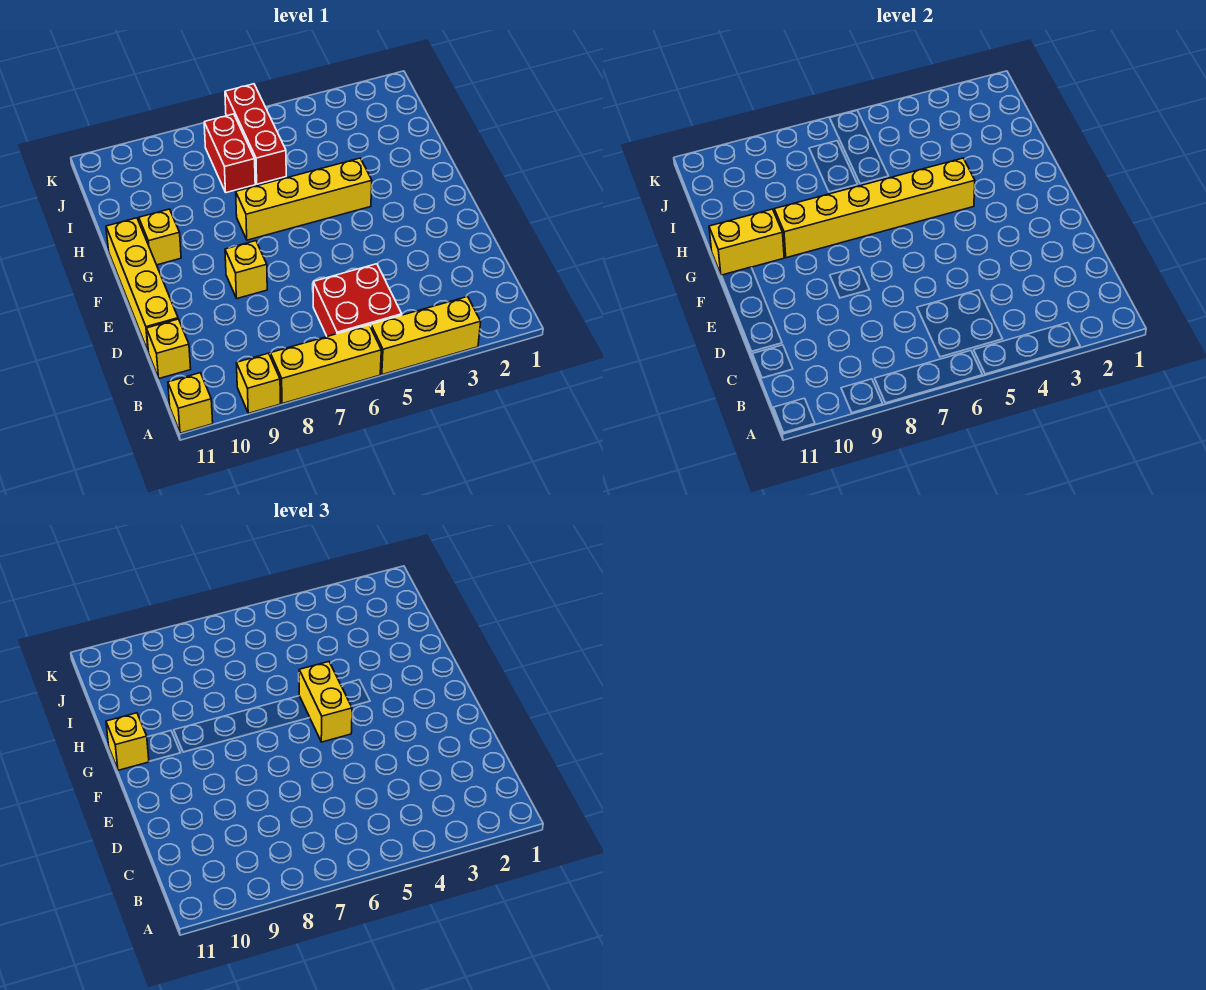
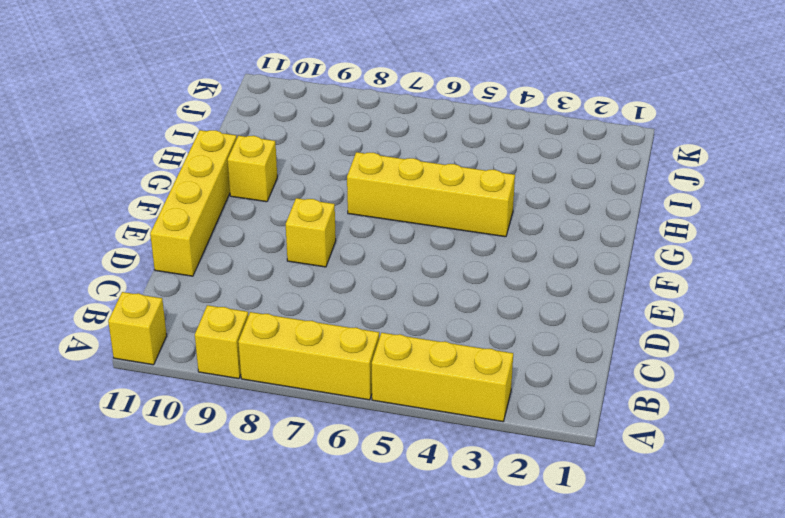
none -> red 2x2 brick [313,264,402,336]
none -> yellow 1x1 brick [146,319,191,378]
none -> red 1x3 brick [225,84,286,184]

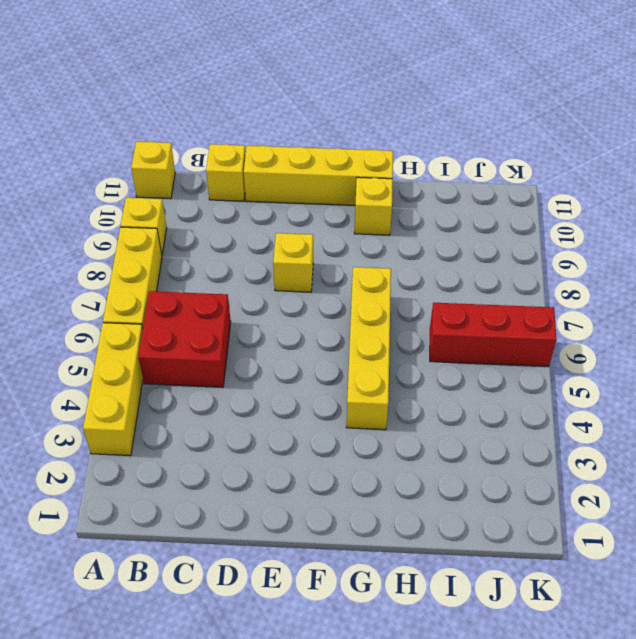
none -> red 1x2 brick [204,114,255,193]
none -> yellow 1x6 brick [774,158,975,258]
none -> yellow 1x2 brick [709,209,784,275]

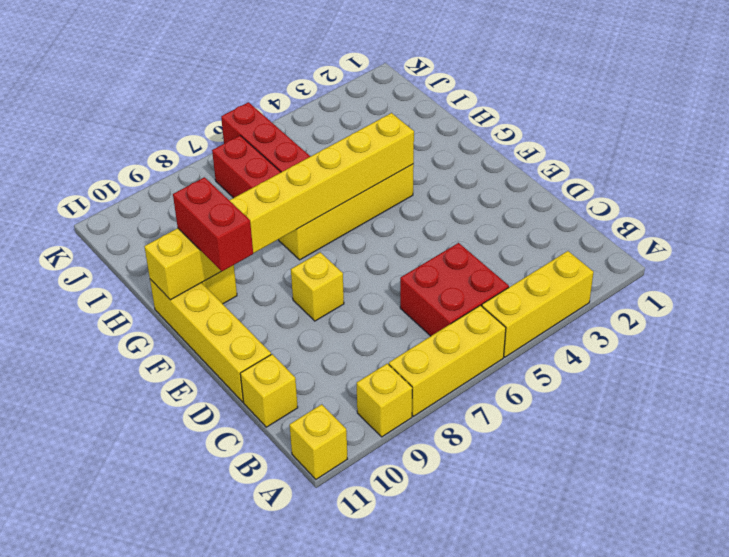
red 1x2 brick [173,177,253,271] -> none
none -> yellow 1x2 brick [299,662,352,742]
none -> yellow 1x1 brick [106,713,149,770]

